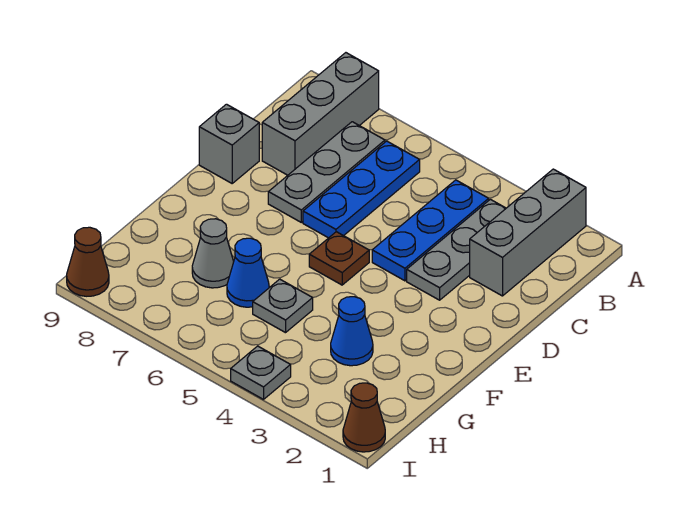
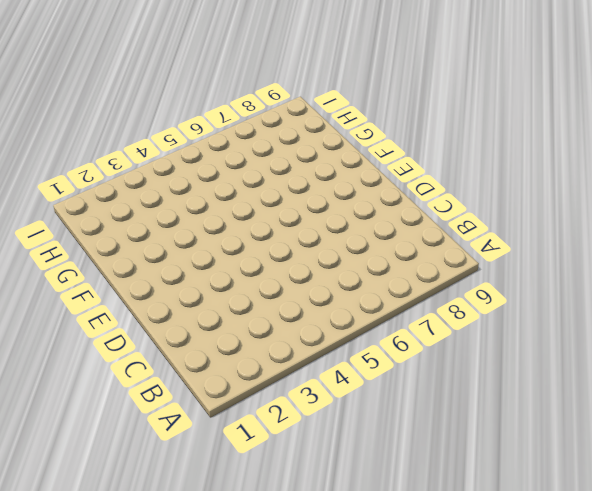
none -> grey 1x3 brick [470,169,586,296]
none -> grey 1x3 brick [262,53,379,175]
none -> grey 1x3 plate [407,199,506,300]

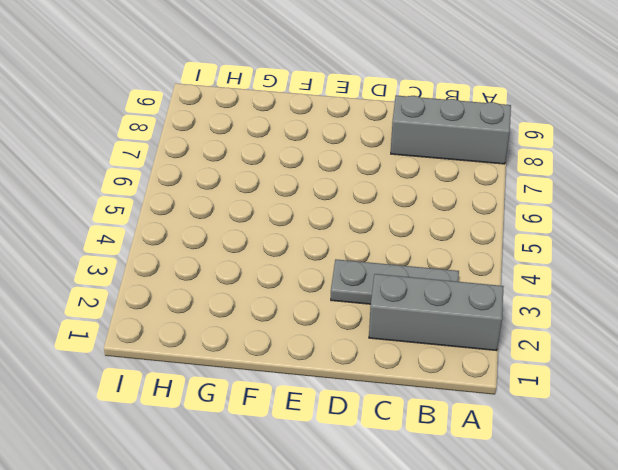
none -> blue 1x3 plate [372,180,489,281]
none -> blue 1x3 plate [303,141,420,238]
none -> grey 1x3 plate [268,122,385,222]

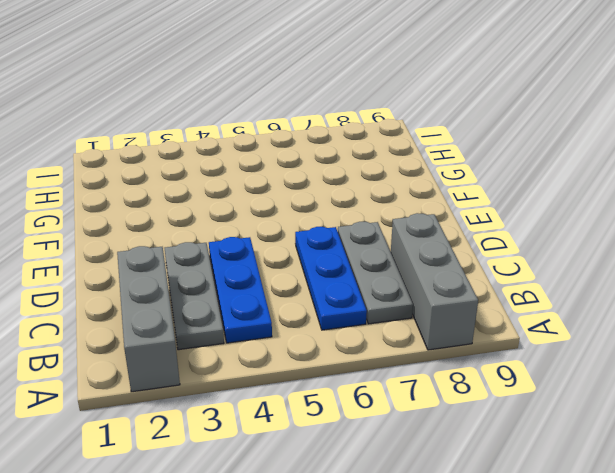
none -> grey 1x1 brick [199,104,259,183]
none -> brown 1x1 plate [309,232,369,285]
none -> blue 1x1 cone [331,297,373,366]

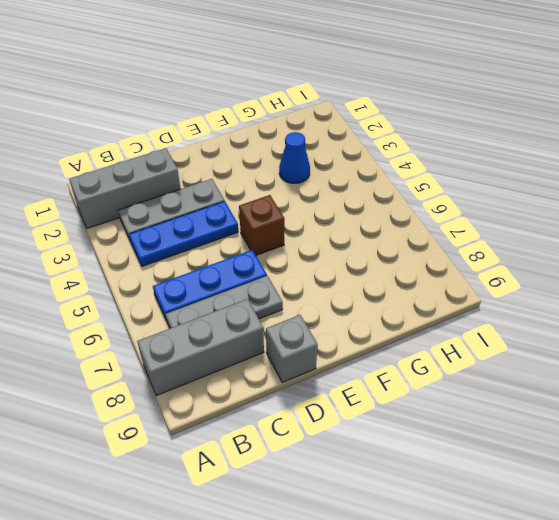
brown 1x1 brick [239,195,284,255] -> brown 1x1 plate [309,232,369,285]
none -> grey 1x1 plate [253,279,313,333]
none -> blue 1x1 cone [227,238,269,307]
none -> grey 1x1 cone [192,219,234,288]

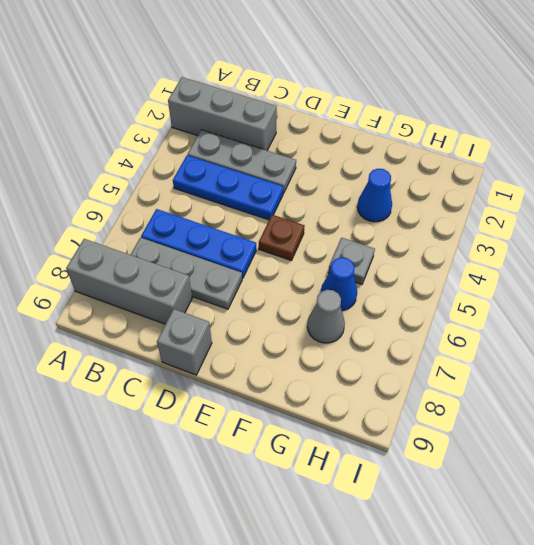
none -> brown 1x1 cone [343,383,385,452]
none -> grey 1x1 plate [231,346,291,399]
none -> brown 1x1 cone [67,227,109,296]

